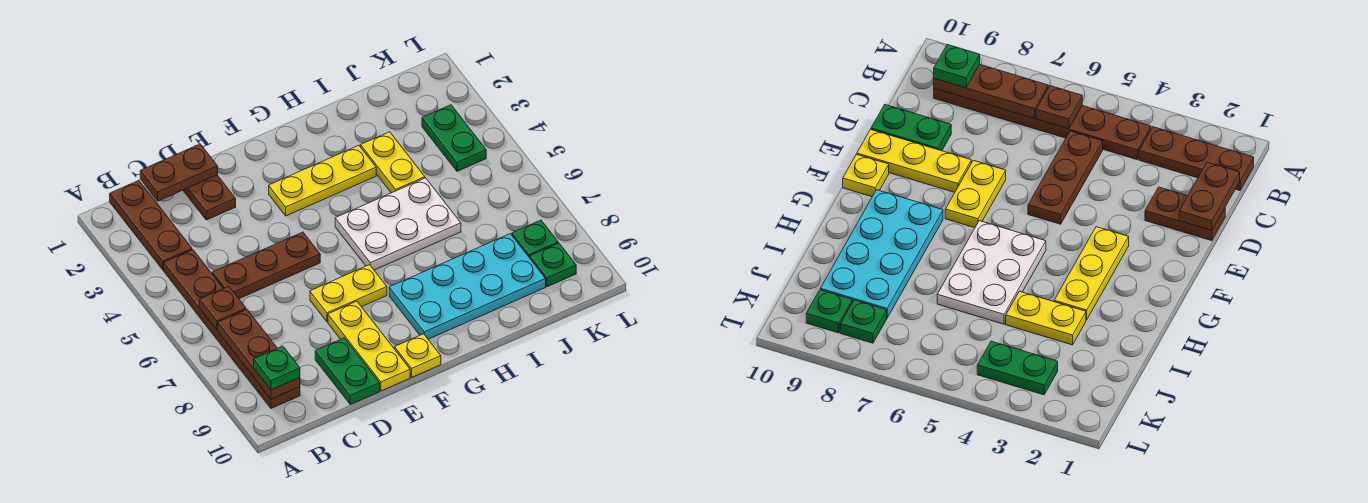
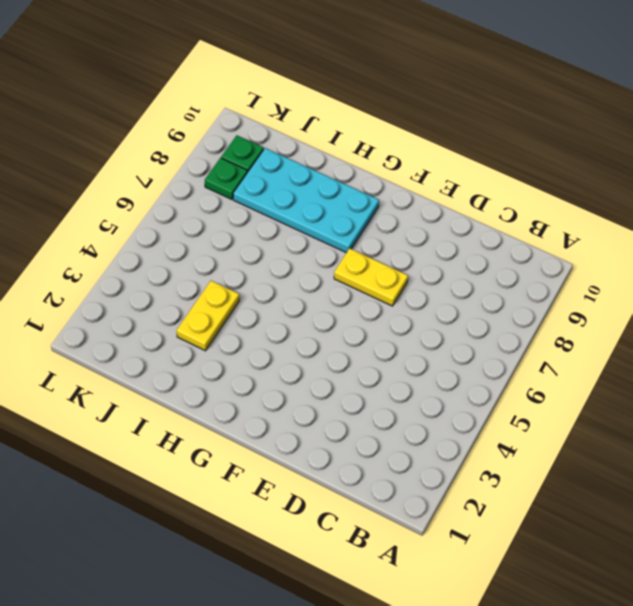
none -> brown 1x3 plate [110,181,192,270]
none -> brown 1x6 plate [164,250,300,408]
none -> brown 1x3 plate [212,232,320,299]

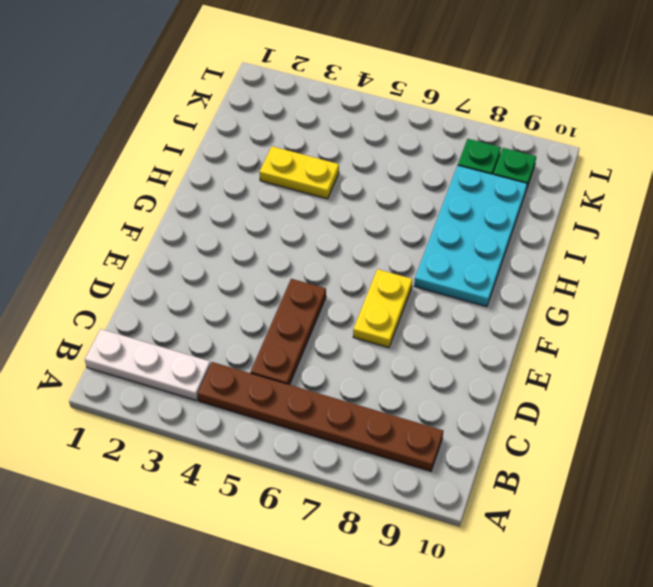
white 1x3 plate [85,329,211,401] -> brown 1x3 plate [110,181,192,270]
none -> brown 1x2 plate [183,175,236,220]
none -> green 1x2 plate [315,338,380,405]
none -> yellow 1x3 plate [328,301,410,391]

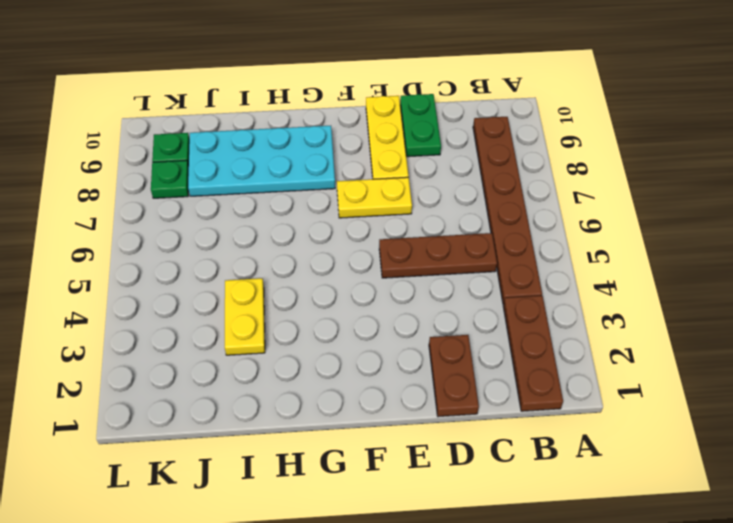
none -> yellow 1x3 plate [269,145,376,216]
none -> yellow 1x1 plate [395,334,441,377]
none -> white 2x3 plate [335,178,461,270]

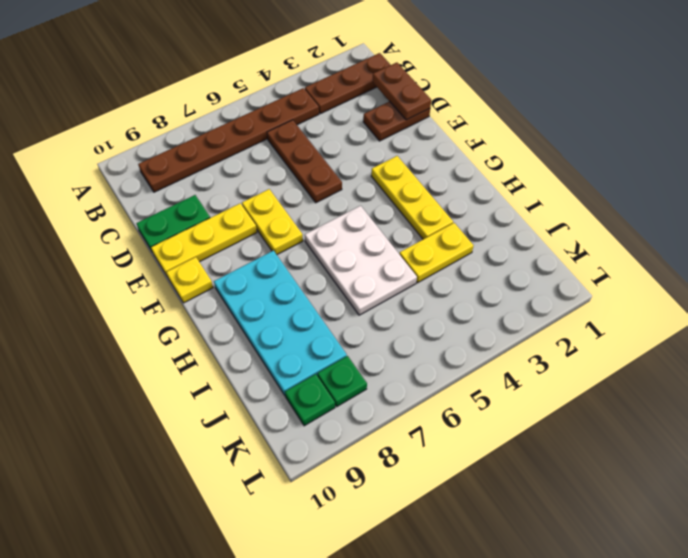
none -> green 1x2 plate [422,105,486,171]
none -> brown 1x1 plate [200,286,246,330]
none -> brown 1x3 plate [218,309,300,399]

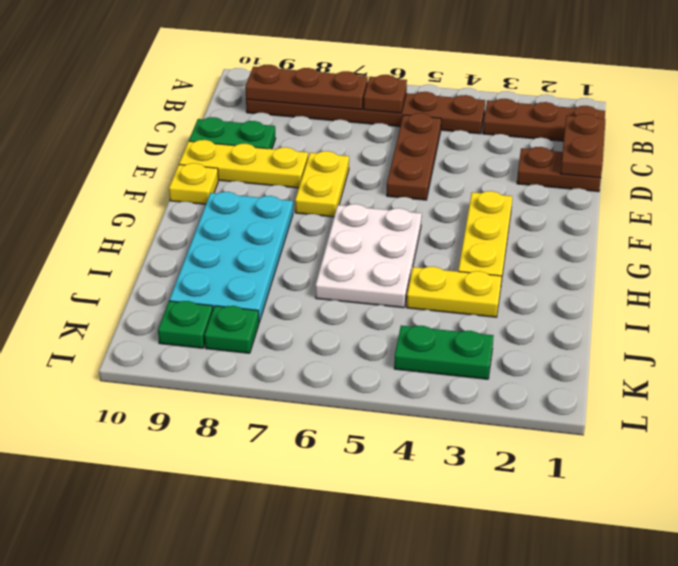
none -> green 1x1 plate [254,346,300,390]

